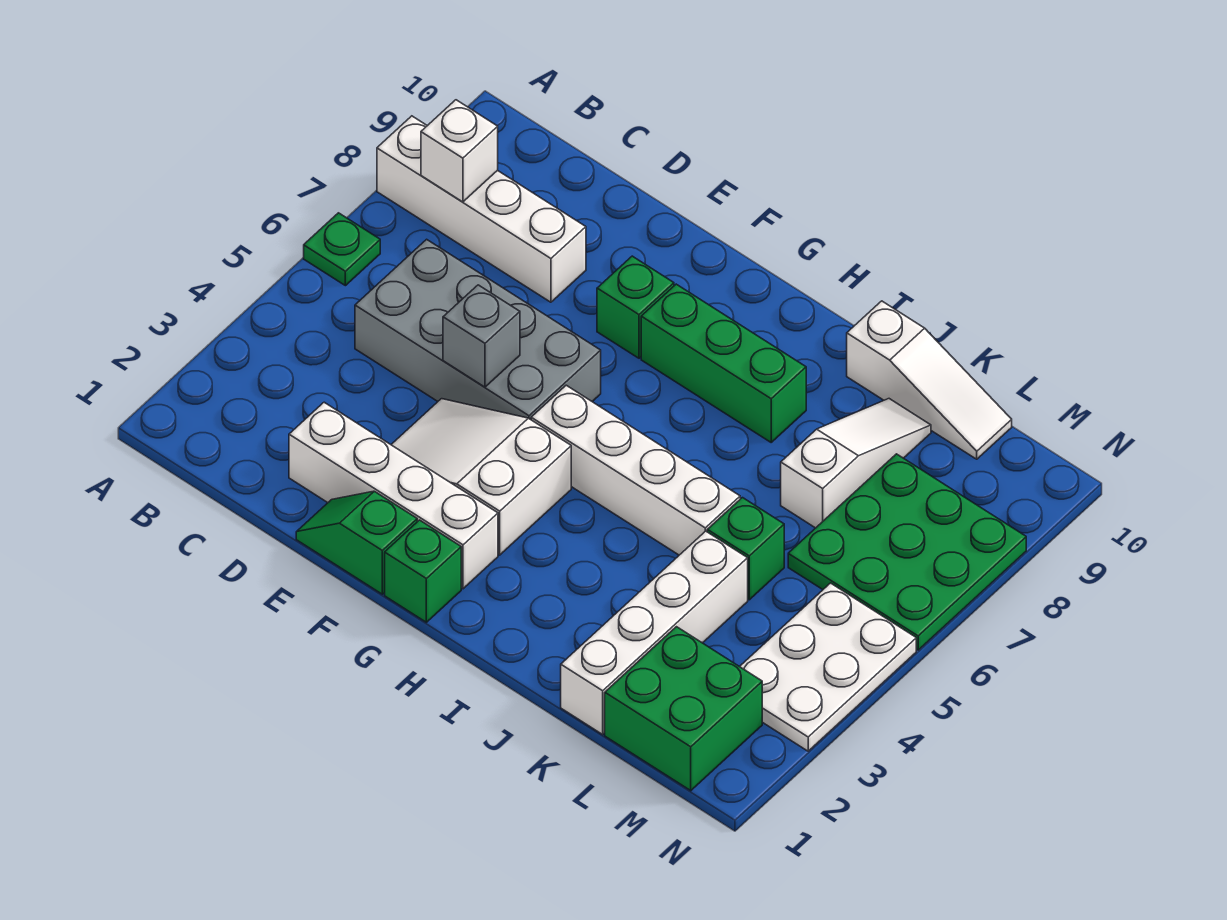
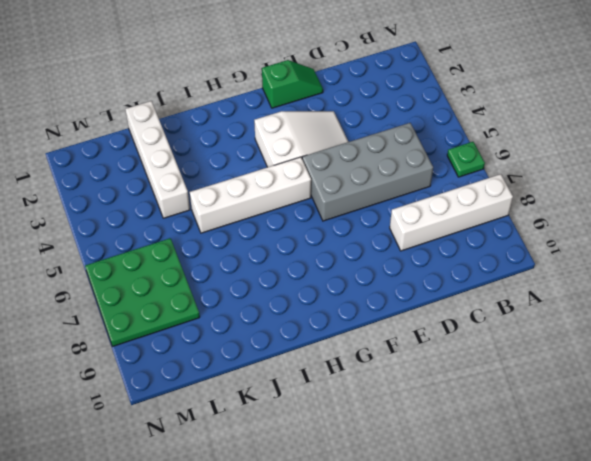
none -> white 1x4 brick [289,402,498,589]
none -> green 1x1 brick [597,256,674,358]
none -> green 1x1 brick [385,520,461,622]

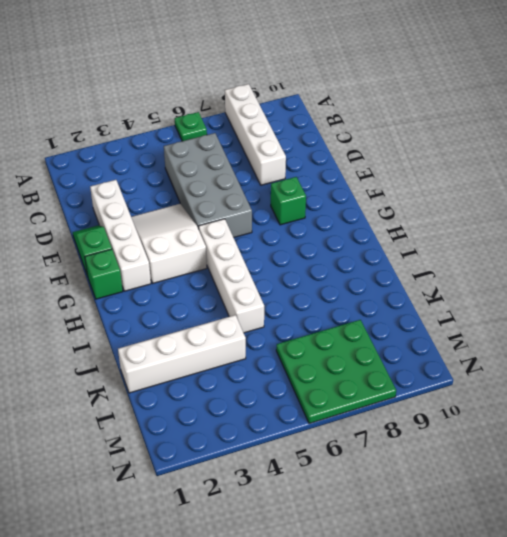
none -> green 1x3 brick [641,284,806,442]
none -> white 1x3 slope [847,301,1012,459]
none -> green 1x1 brick [707,498,784,600]

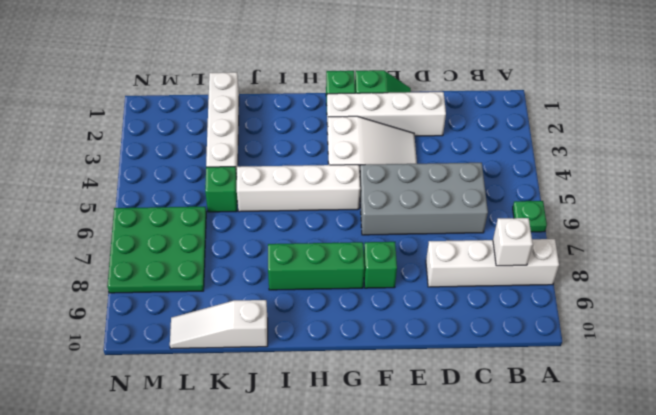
none -> white 1x3 slope [781,399,931,528]
none -> green 2x2 brick [605,627,762,791]
none -> white 2x3 plate [740,583,916,751]

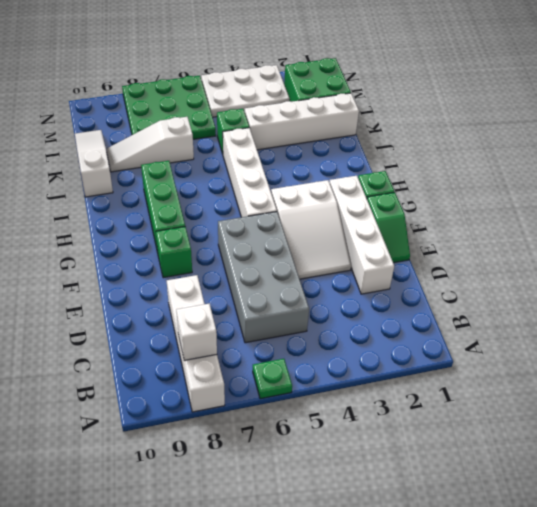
none -> grey 1x1 brick [443,285,520,387]

